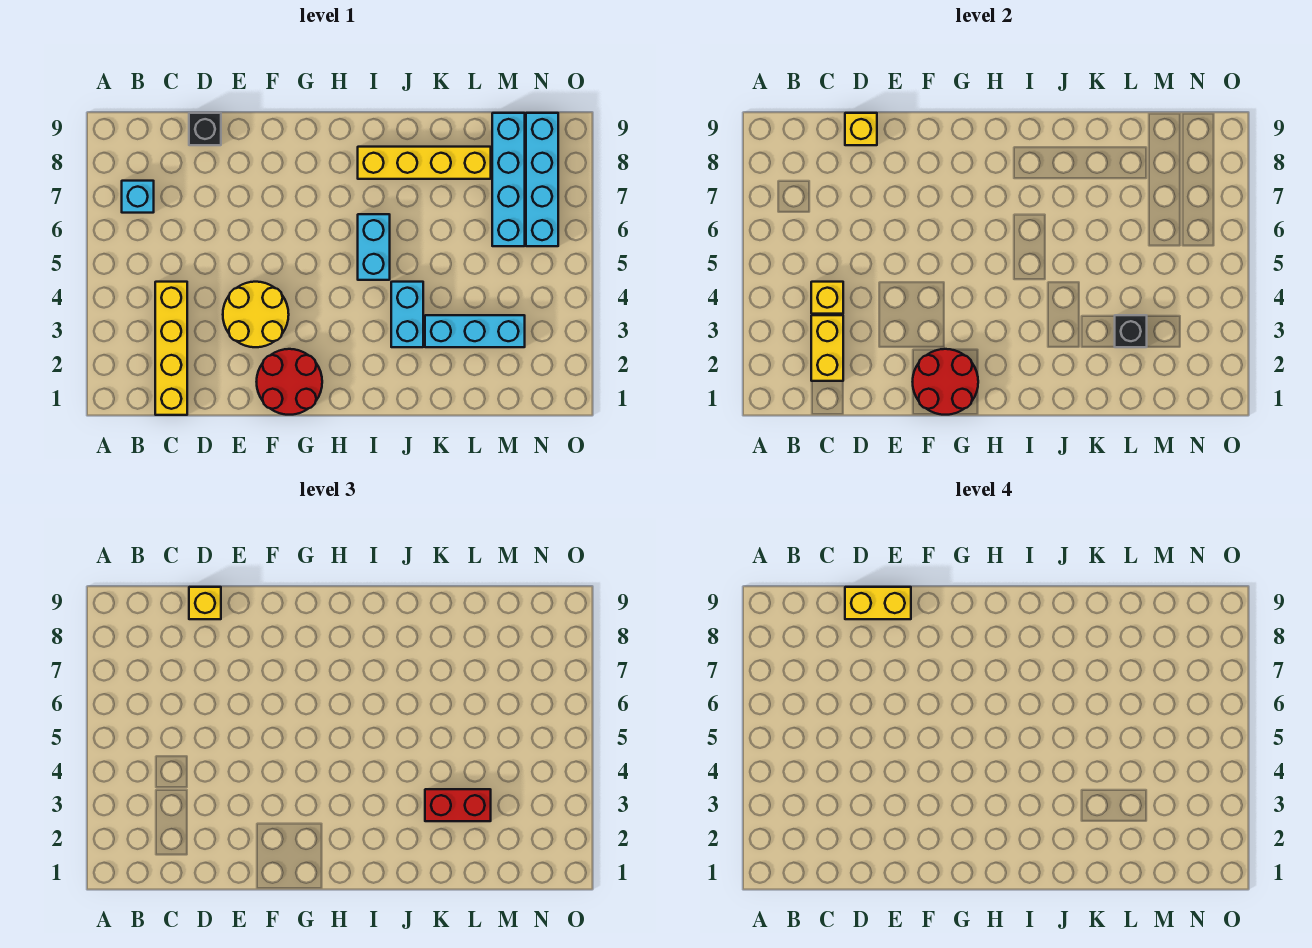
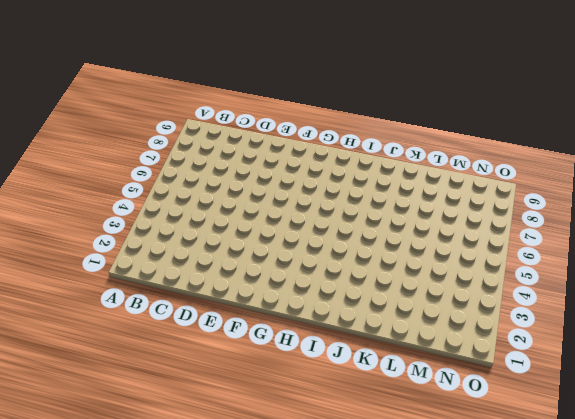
none -> cyan 1x1 brick [122,181,154,213]
none -> yellow 1x4 brick [155,282,187,415]
none -> black 1x1 brick [189,113,221,145]

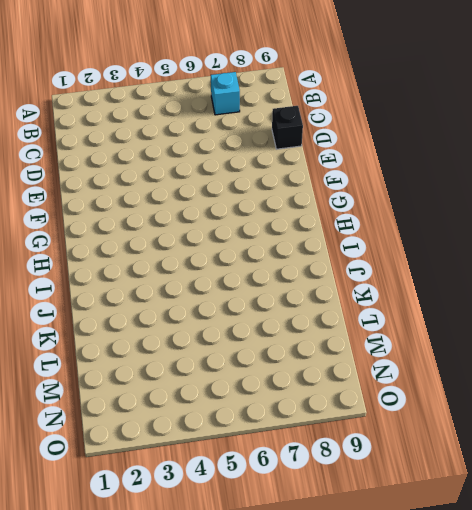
none -> yellow 1x4 brick [155,282,187,415]
none -> yellow 2x2 round brick [223,282,289,347]
none -> red 2x2 round brick [257,349,322,415]

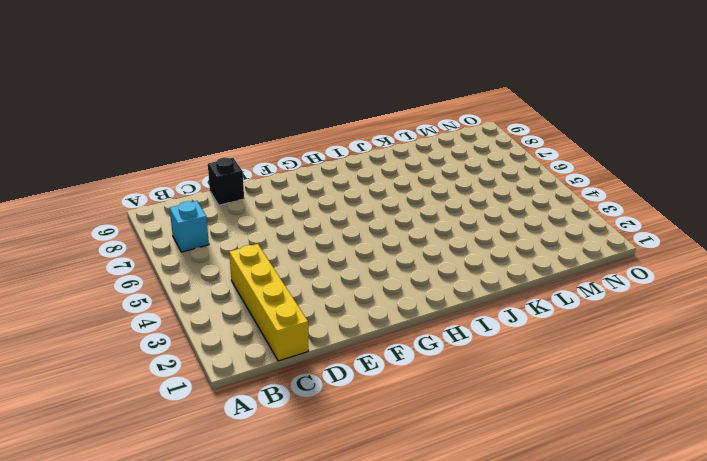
none -> yellow 2x2 round brick [223,282,289,347]
none -> red 2x2 round brick [257,349,322,415]
none -> cyan 1x2 brick [358,214,390,280]

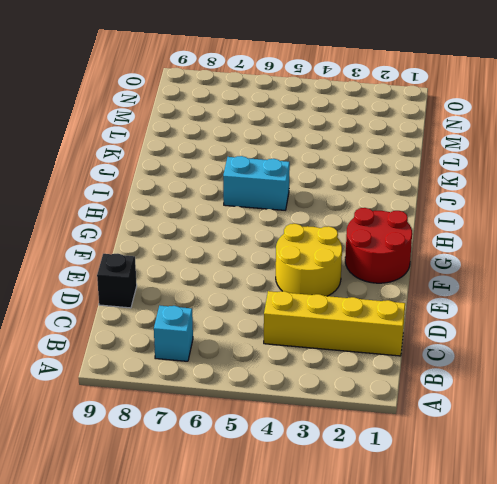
none -> yellow 1x4 brick [358,147,491,179]
none -> cyan 1x2 brick [391,282,423,347]
none -> cyan 1x3 brick [425,315,525,347]

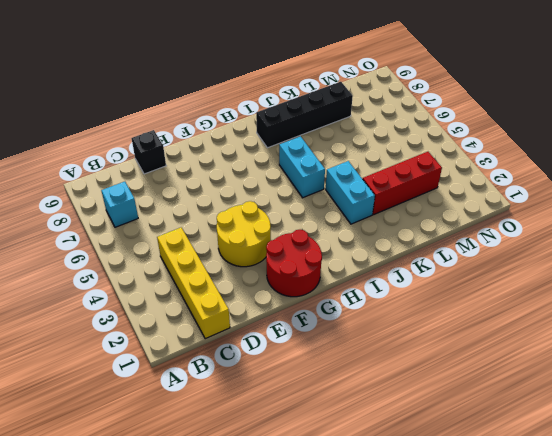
black 1x4 brick [256,82,353,148] -> yellow 1x4 brick [358,147,491,179]
red 1x3 brick [363,152,442,215] -> cyan 1x3 brick [425,315,525,347]
none -> cyan 1x4 brick [492,113,525,246]
none -> cyan 1x4 brick [526,113,558,246]
none -> yellow 1x2 brick [811,315,843,381]

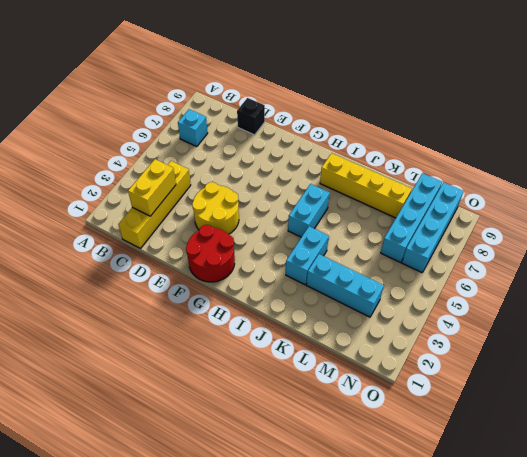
none -> yellow 1x1 brick [811,282,843,314]
none -> yellow 1x1 brick [845,113,877,145]
none -> red 2x2 round brick [913,349,978,415]

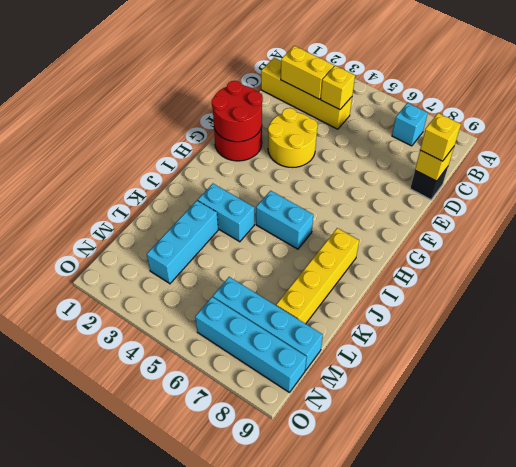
none -> black 1x1 brick [1115,315,1147,347]
none -> red 1x2 brick [425,789,491,821]
none -> yellow 1x2 brick [845,587,911,619]

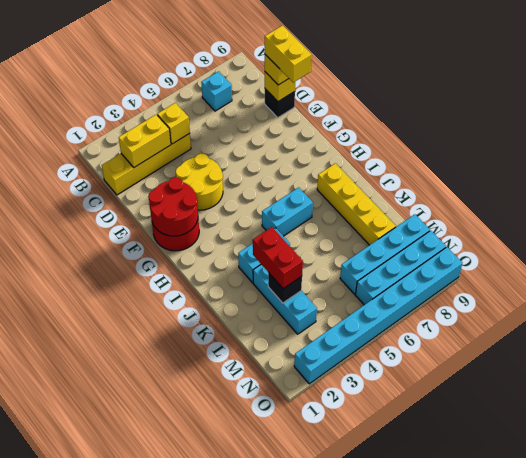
cyan 1x8 brick [294,247,462,384] -> none

